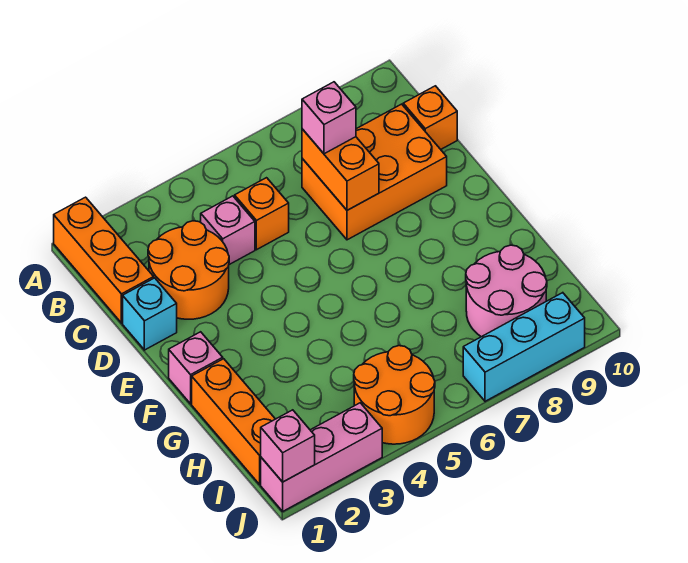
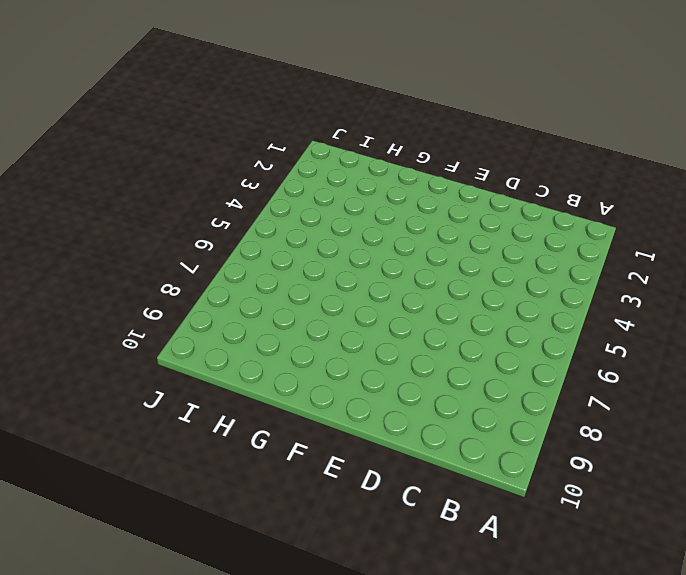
none -> orange 1x3 brick [54,197,154,323]
none -> orange 2x2 round brick [148,221,229,319]
none -> pink 1x1 brick [201,196,255,265]

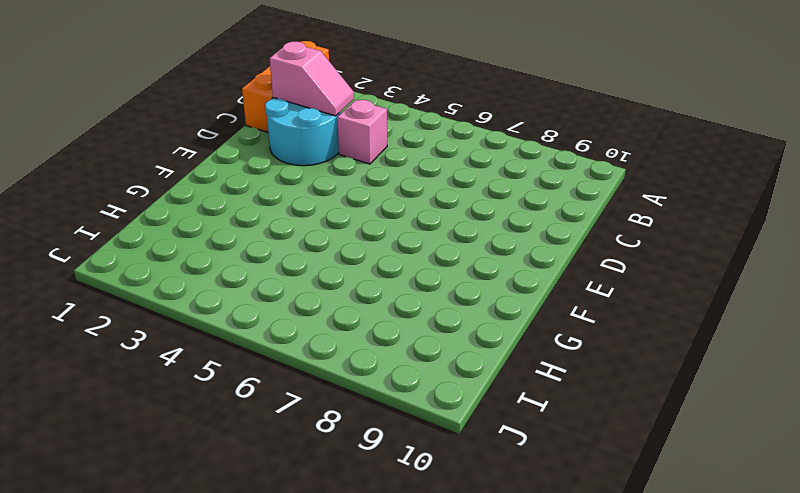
cyan 2x2 round brick [265,97,341,166] -> orange 2x2 round brick [148,221,229,319]
pink 1x2 slope [270,42,354,116] -> none
none -> orange 1x1 brick [235,178,289,250]
none -> orange 2x3 brick [302,104,447,240]
none -> orange 1x1 brick [403,86,457,149]

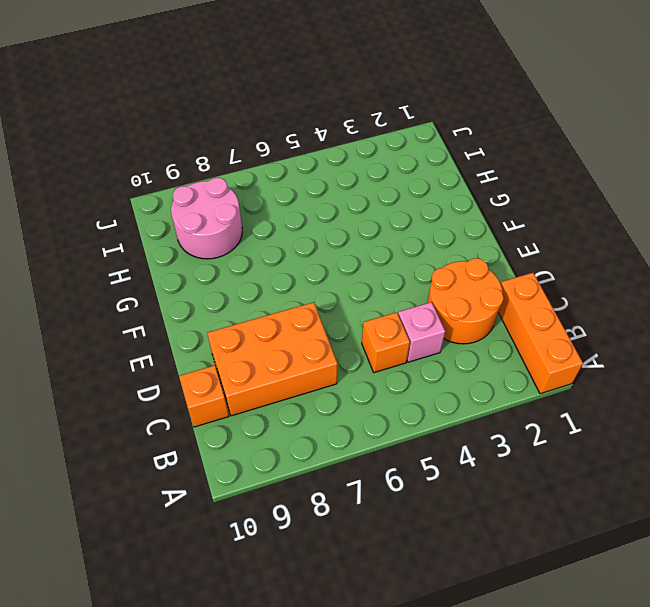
none -> cyan 1x1 brick [123,278,177,350]
none -> pink 1x1 brick [169,332,223,404]
none -> orange 1x3 brick [192,359,275,484]

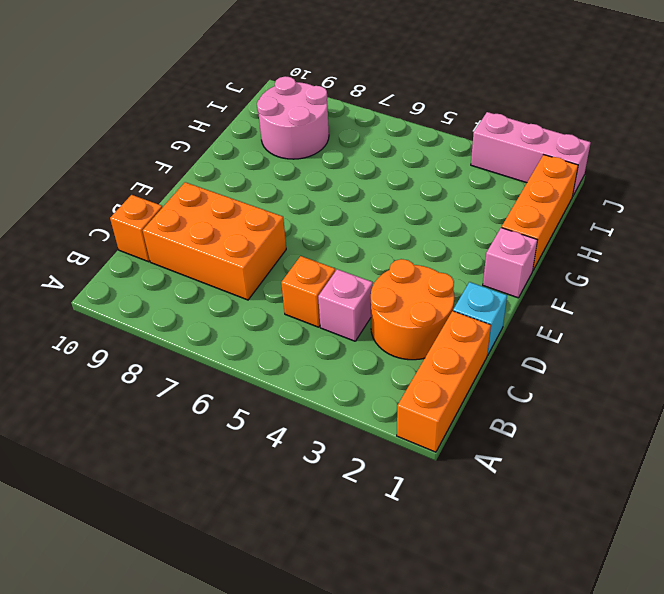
none -> orange 2x2 round brick [354,346,435,444]
none -> cyan 1x3 brick [463,293,585,401]
none -> orange 1x2 brick [302,129,379,210]

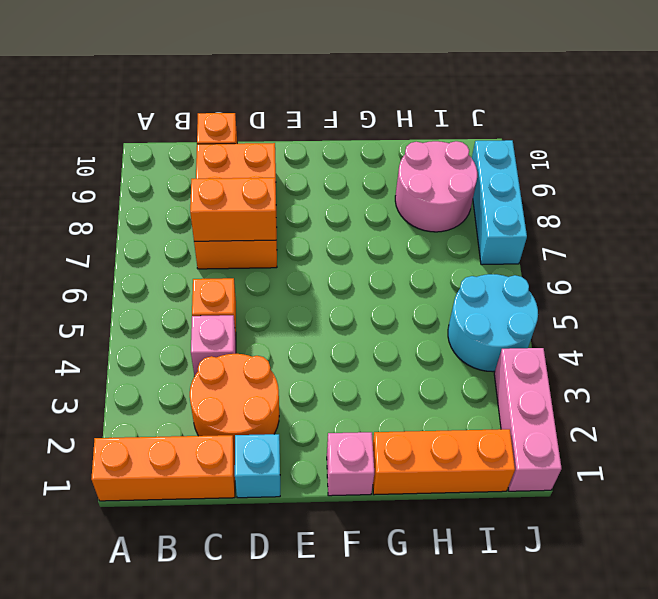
cyan 2x2 round brick [448,274,538,372] -> orange 2x2 round brick [354,346,435,444]
none -> pink 1x1 brick [261,410,315,482]
none -> pink 1x1 brick [302,82,356,154]

